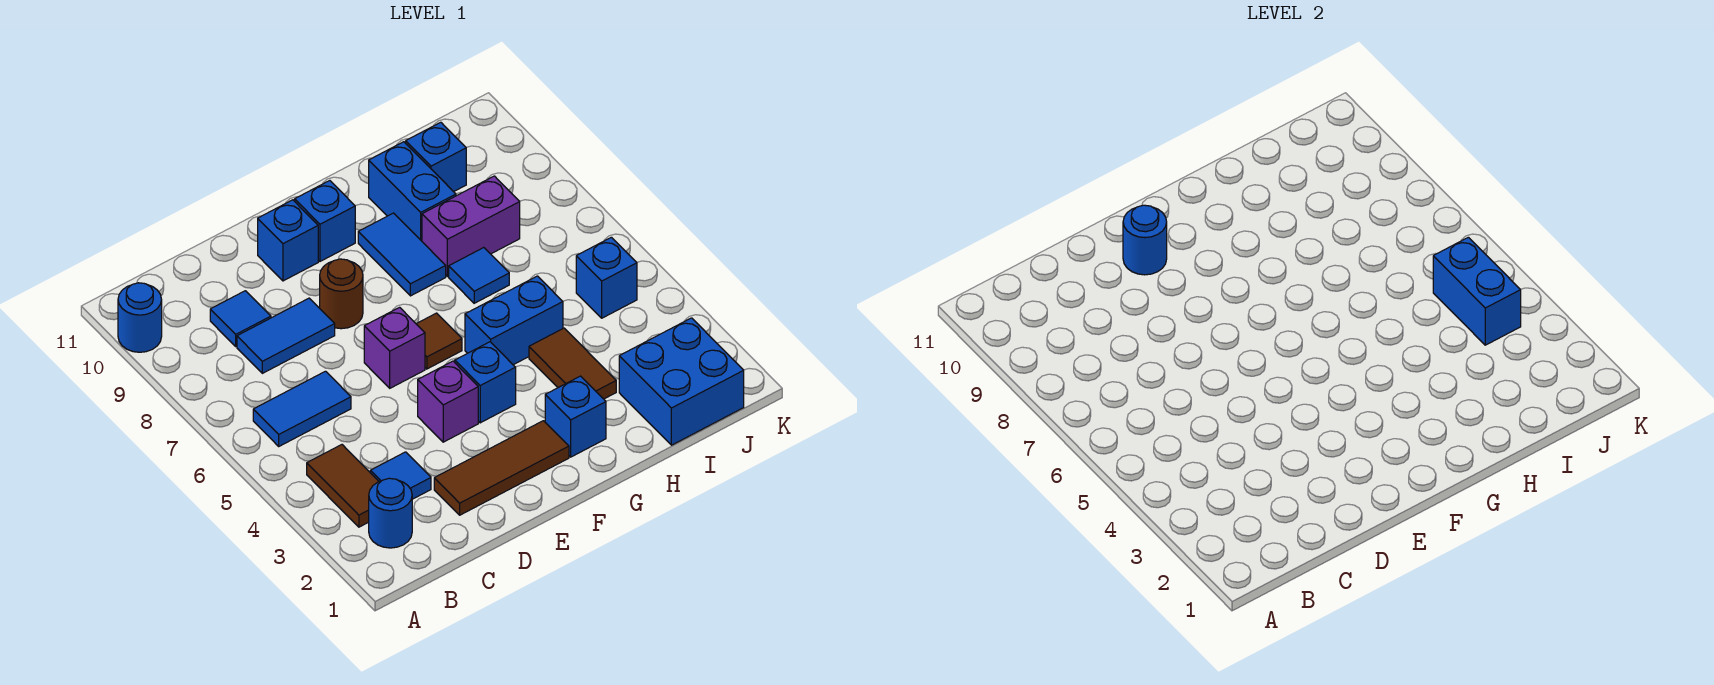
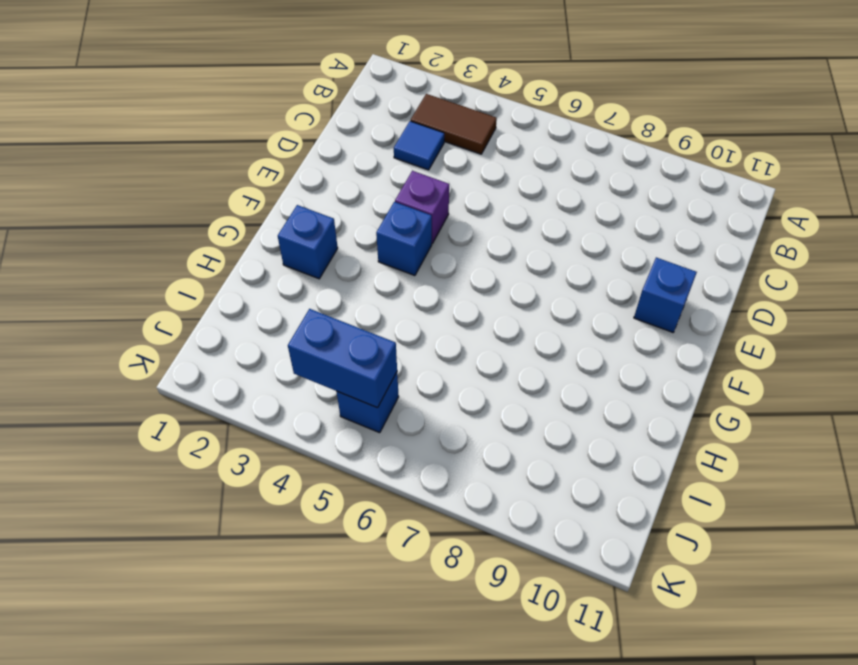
none -> blue 1x1 round brick [118,283,162,352]
none -> blue 1x1 round brick [369,478,412,548]
none -> blue 1x2 tile [253,371,351,446]

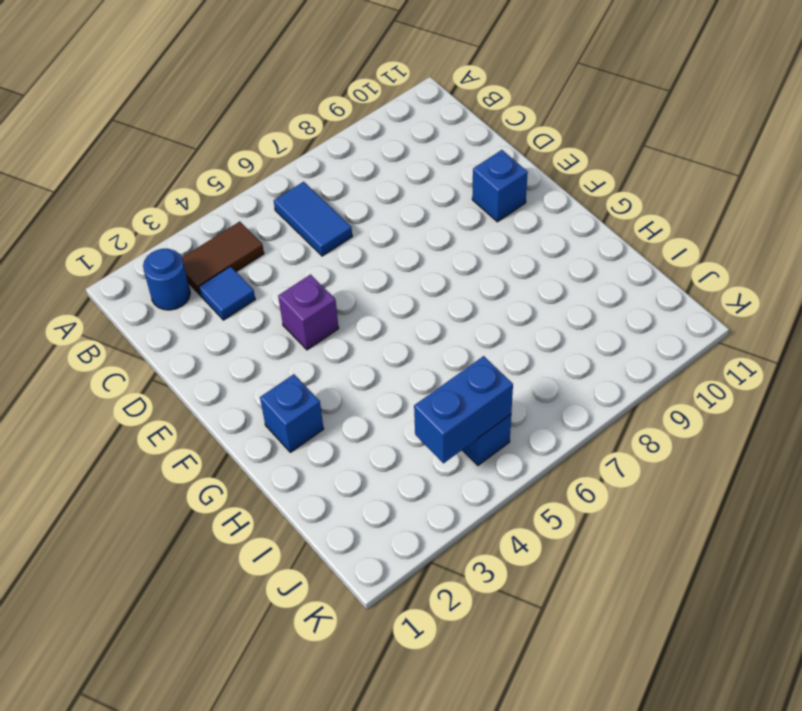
none -> blue 1x1 round brick [118,283,162,352]
none -> blue 1x2 tile [237,298,335,373]
none -> blue 1x1 tile [210,291,271,346]

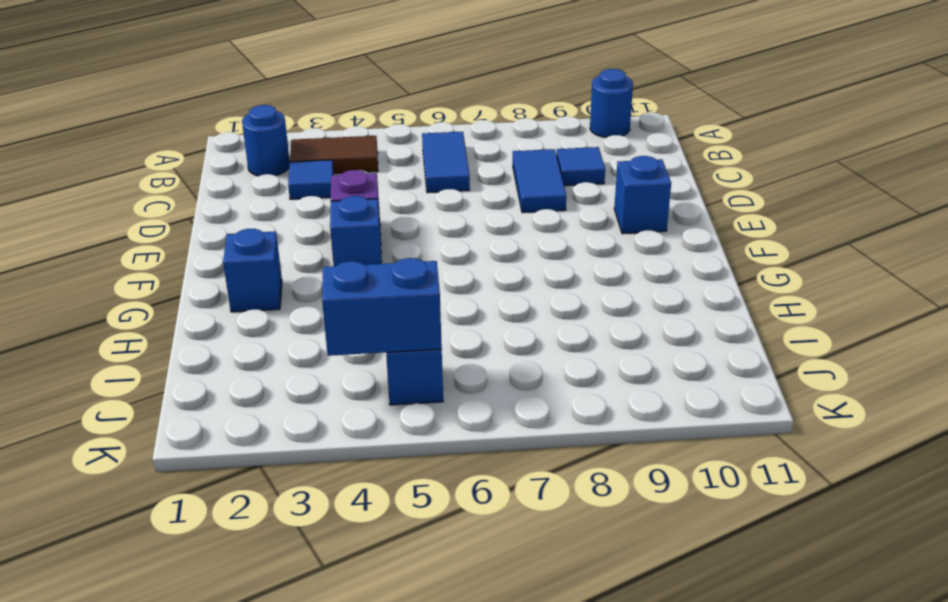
none -> brown 1x3 tile [434,421,569,515]
none -> purple 1x1 brick [364,307,425,388]
none -> brown 1x1 round brick [320,259,363,329]

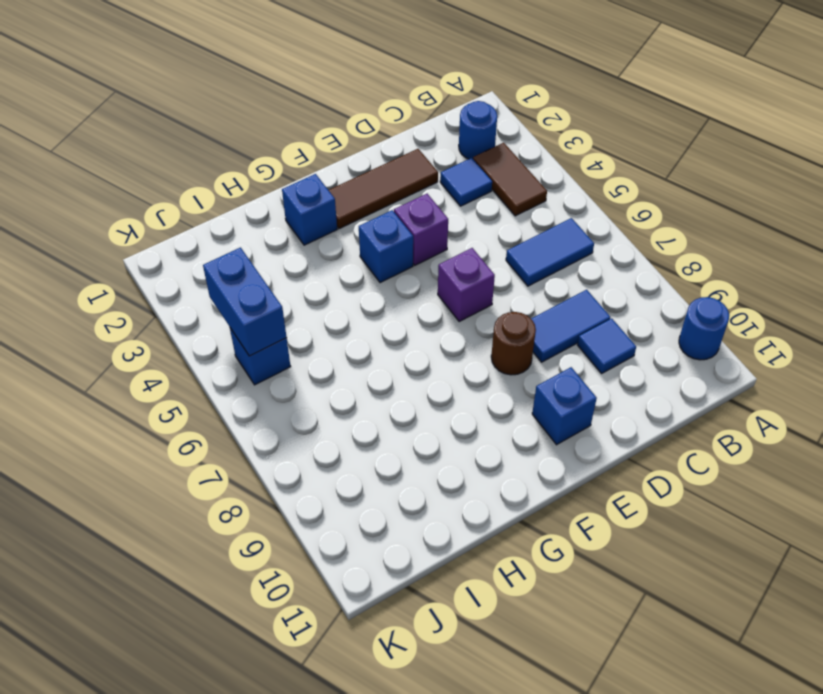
none -> brown 1x1 tile [417,313,462,369]
none -> blue 1x1 brick [295,181,355,261]
none -> blue 1x2 brick [465,276,563,365]

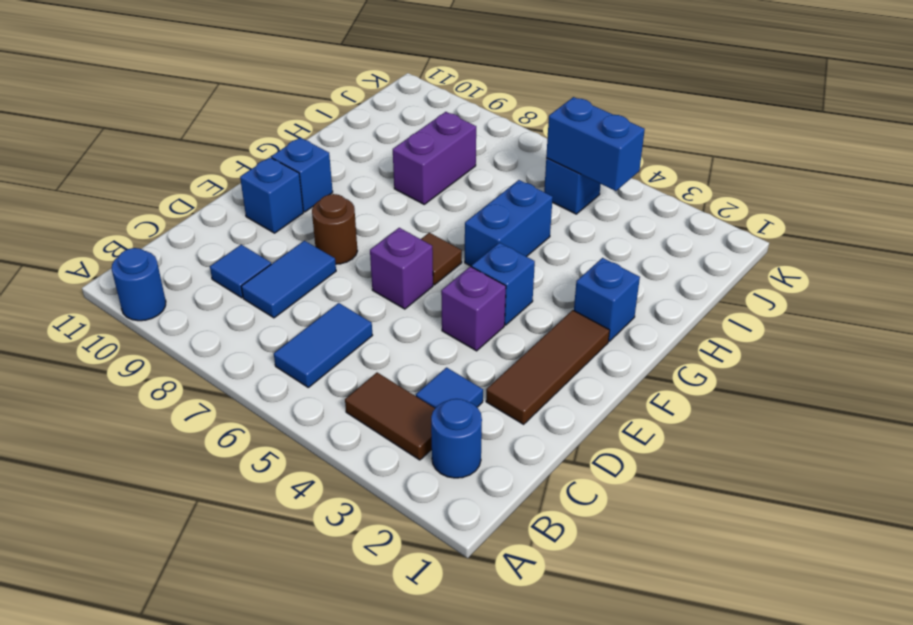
none -> blue 1x2 tile [358,213,446,296]
none -> brown 1x2 tile [529,328,616,399]
none -> blue 1x1 tile [449,248,509,303]

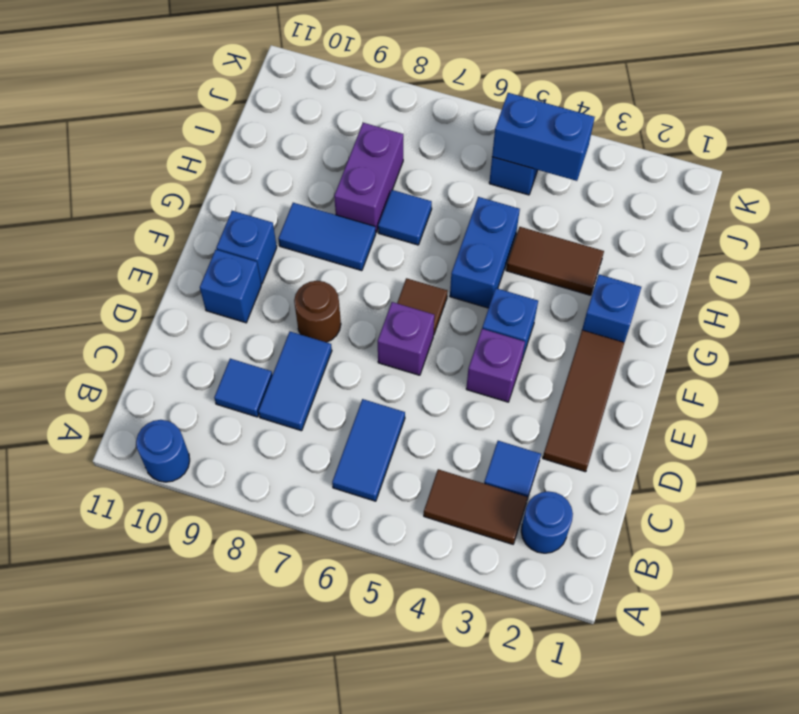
none -> blue 1x2 brick [369,142,456,241]
none -> blue 2x2 brick [619,318,744,445]
none -> blue 1x1 brick [406,122,466,192]

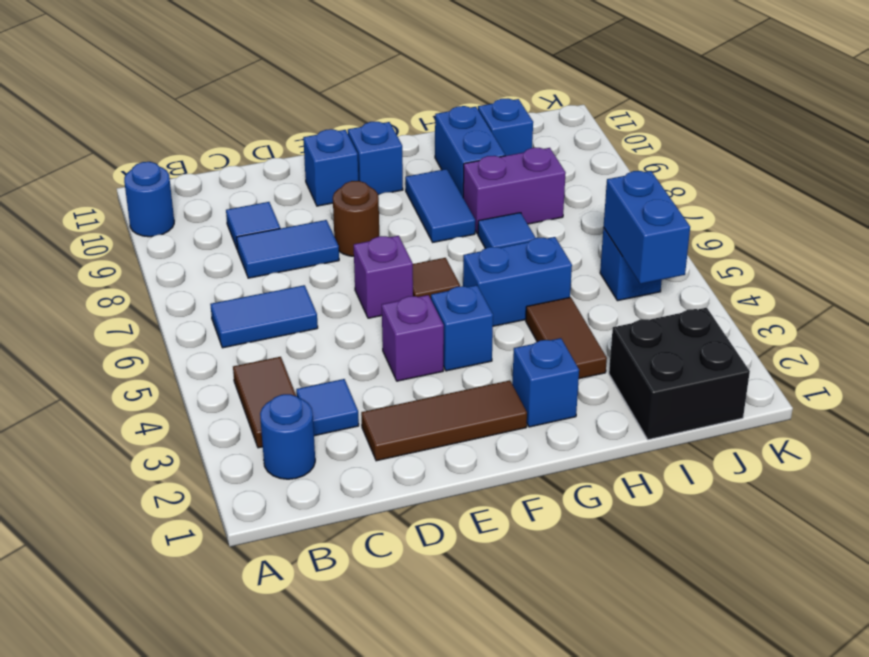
black 2x2 brick [609,308,750,440] -> blue 2x2 brick [619,318,744,445]
none -> blue 1x1 round brick [1123,205,1167,275]

